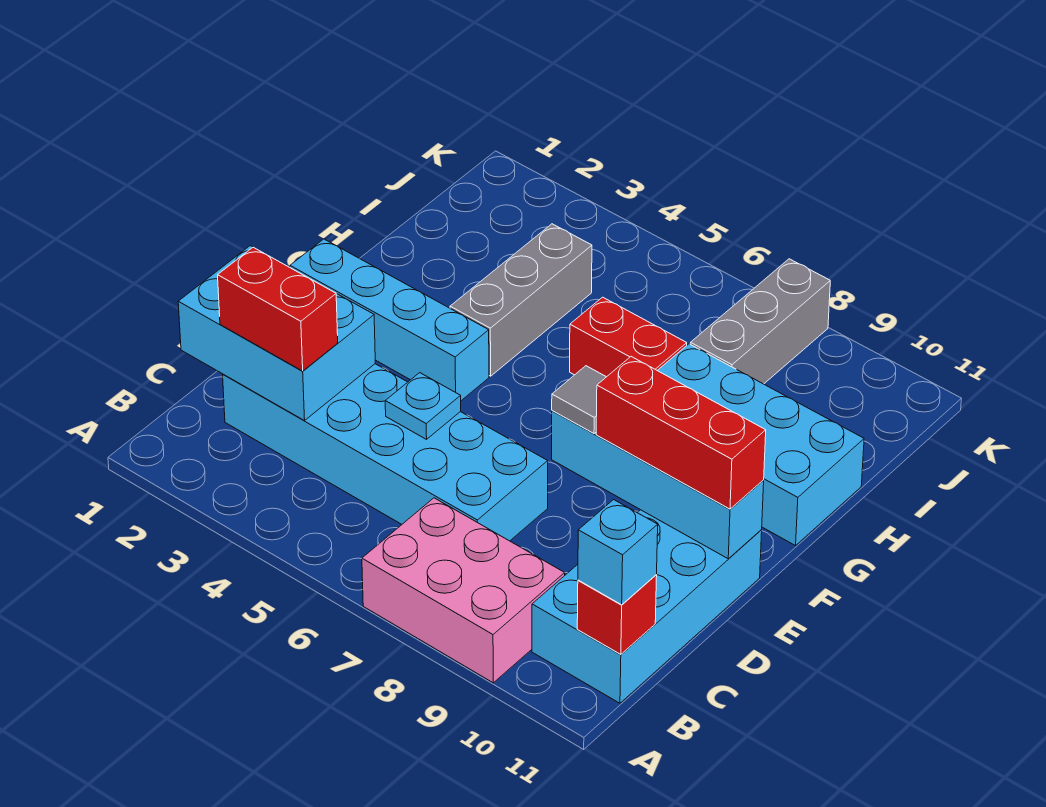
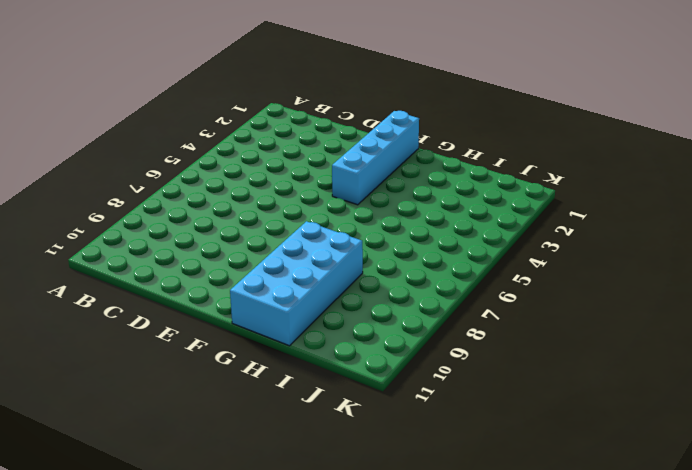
none -> pink 2x3 brick [362,498,565,683]
none -> cyan 2x4 brick [532,510,762,703]
none -> cyan 2x6 brick [223,364,548,541]

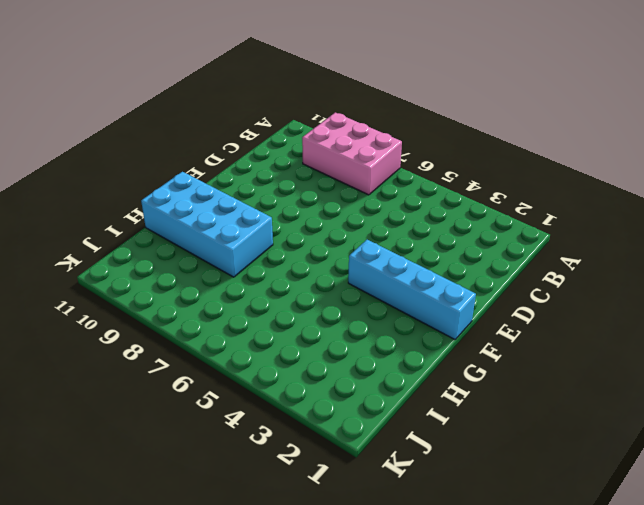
none -> cyan 2x4 brick [532,510,762,703]
none -> cyan 2x6 brick [223,364,548,541]
none -> grey 1x3 brick [450,224,592,376]

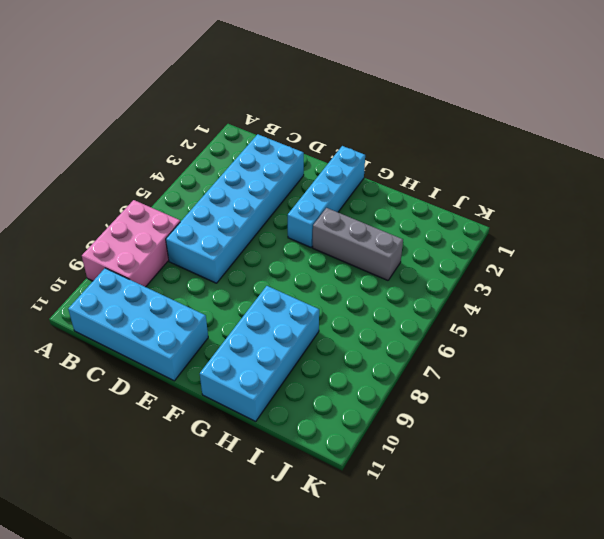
none -> red 1x2 brick [570,297,687,377]
none -> grey 1x3 brick [690,259,830,384]
none -> red 1x1 brick [577,575,657,654]

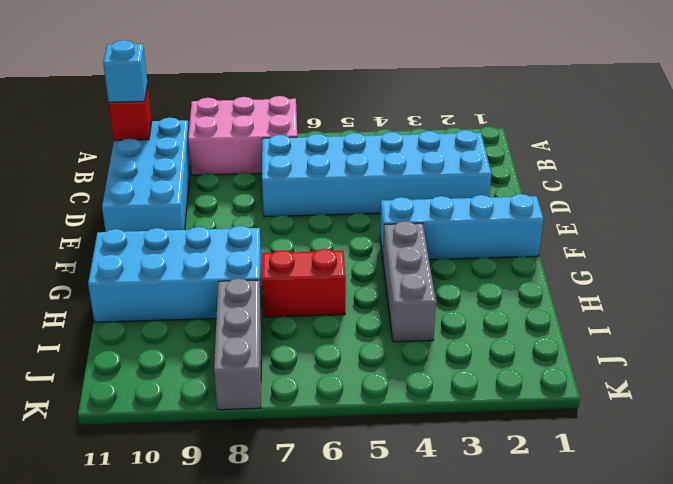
none -> cyan 2x3 brick [178,246,375,421]
none -> cyan 1x1 plate [385,373,461,439]
none -> cyan 1x4 brick [552,411,764,559]

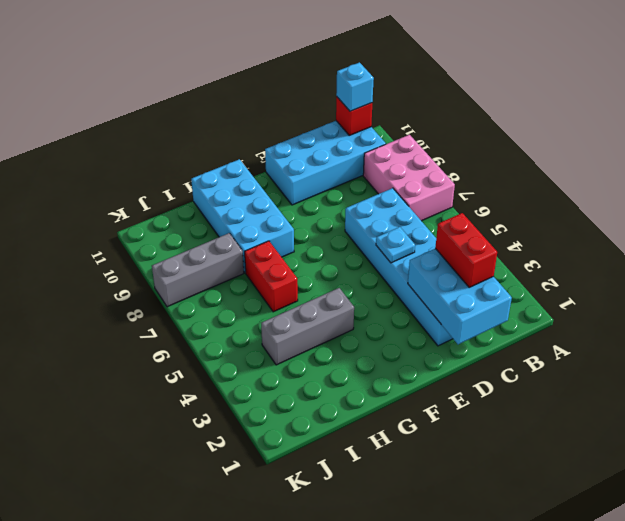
none -> cyan 1x4 brick [290,239,489,401]
none -> cyan 1x4 brick [552,411,764,559]
none -> grey 1x1 tile [552,366,606,433]

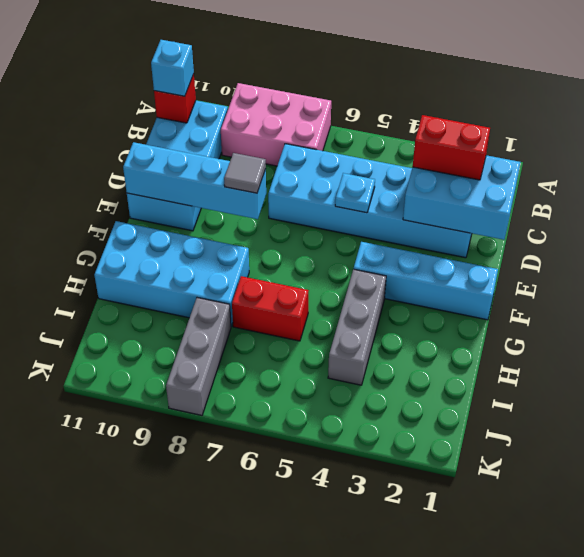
none -> red 1x3 brick [596,357,766,509]

